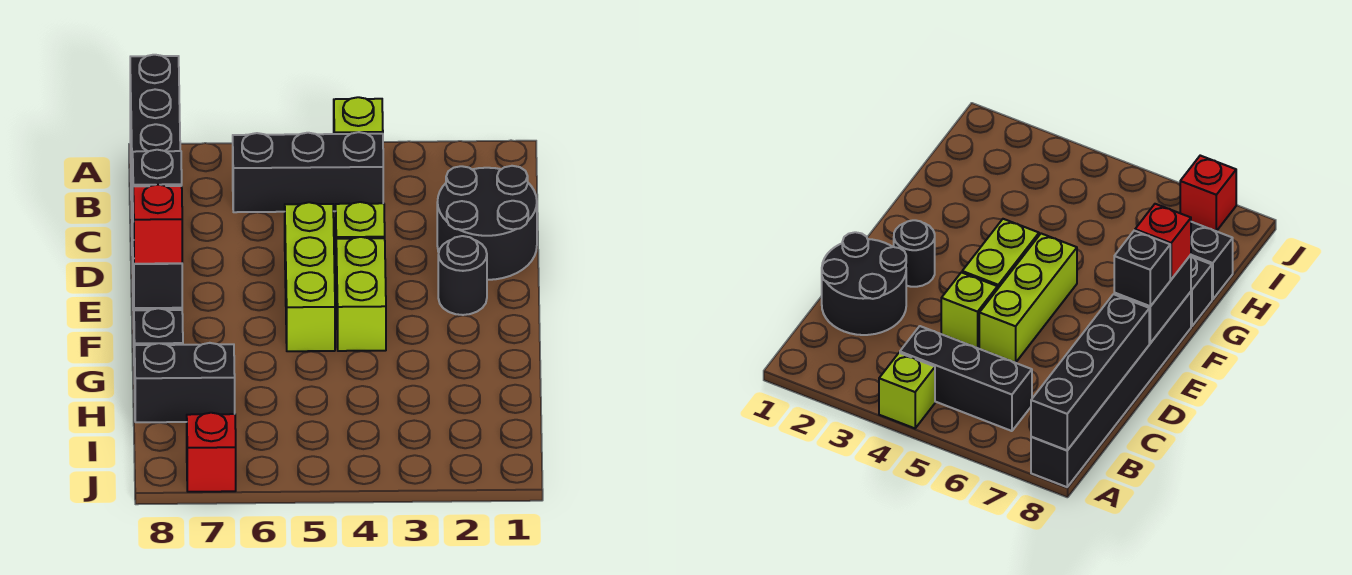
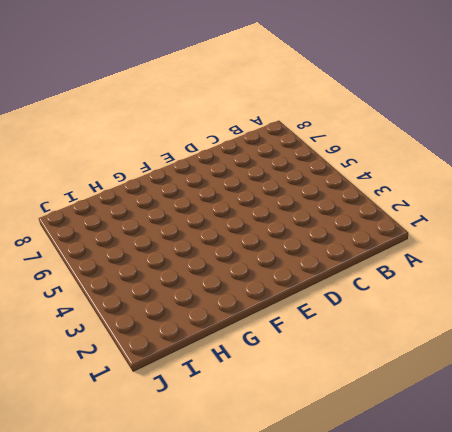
none -> lime 1x1 brick [334,97,383,134]
none -> black 1x6 brick [1031,292,1191,487]
none -> black 1x3 brick [233,132,383,212]

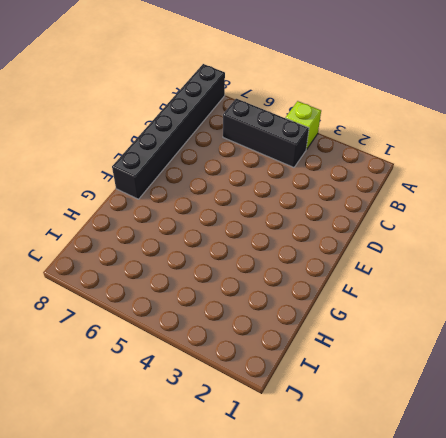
none -> black 2x2 round brick [437,166,537,280]
none -> lime 1x1 brick [336,202,385,239]
none -> lime 1x3 brick [285,202,335,351]

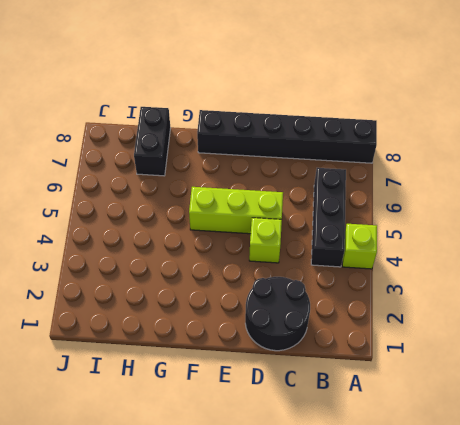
none -> black 1x1 round brick [438,236,487,315]
none -> lime 1x2 brick [336,237,386,351]
none -> black 1x1 brick [134,308,183,384]

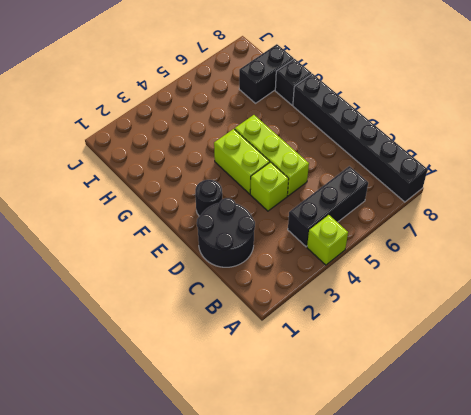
none -> red 1x1 brick [187,413,236,492]
none -> black 1x4 brick [130,55,180,229]
none -> black 1x2 brick [133,240,182,308]

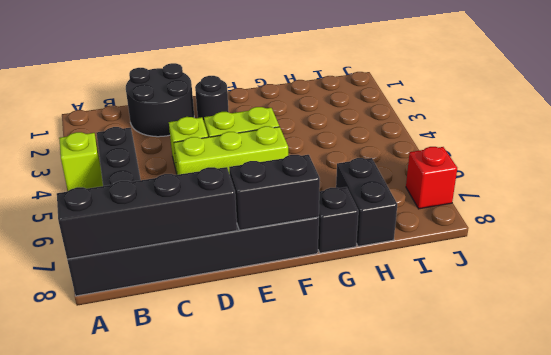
none -> black 1x1 brick [133,150,182,186]
none -> red 1x1 brick [133,185,182,264]

